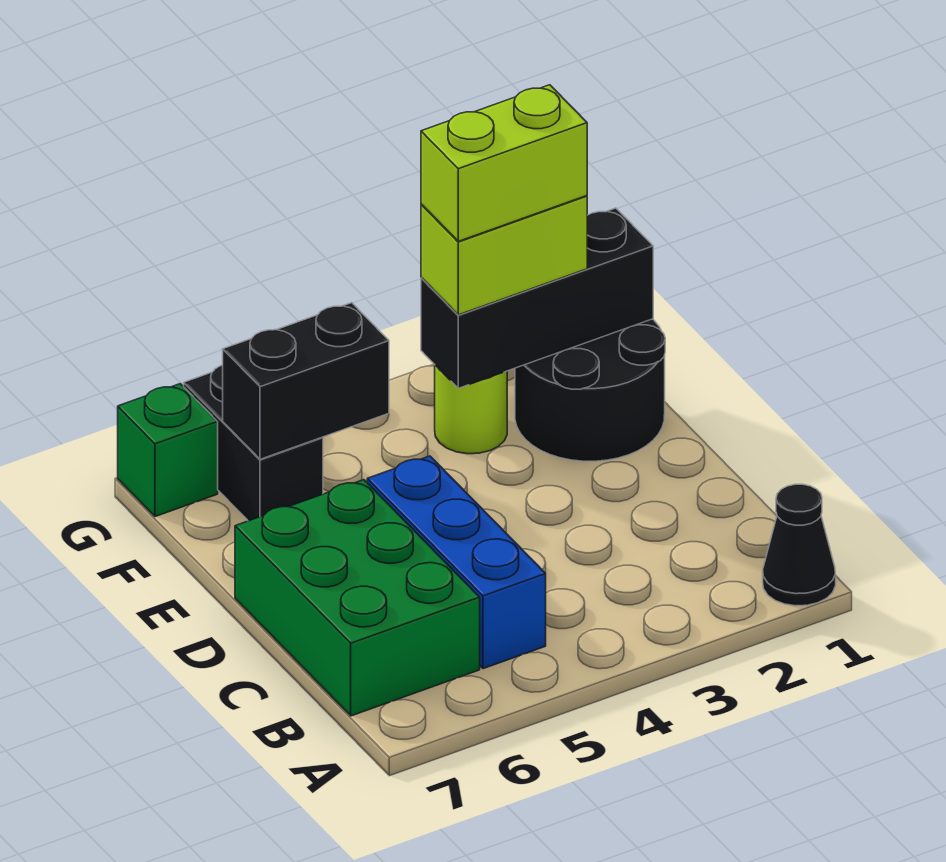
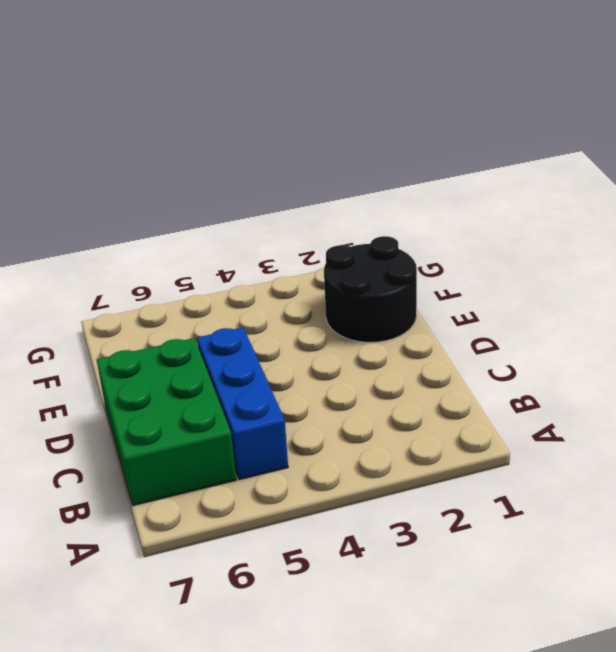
none -> black 1x1 cone [763,484,836,606]
none -> lime 1x1 round brick [435,365,507,454]

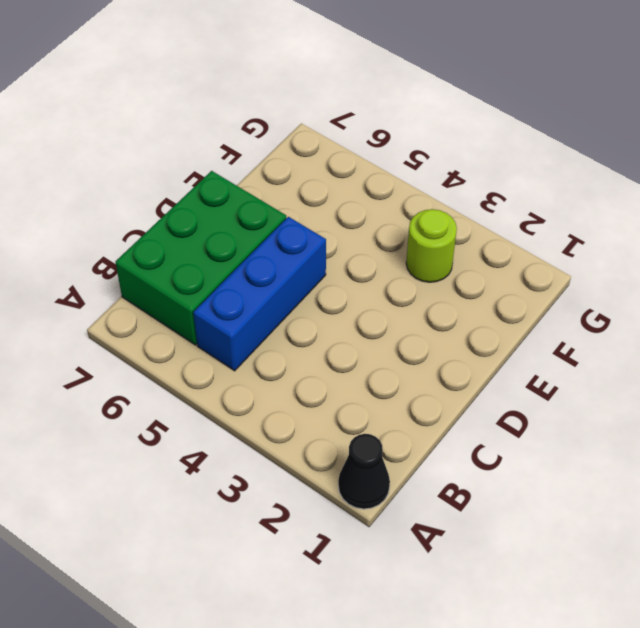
none -> black 2x2 round brick [515,319,665,461]
none -> black 1x2 brick [184,365,323,521]

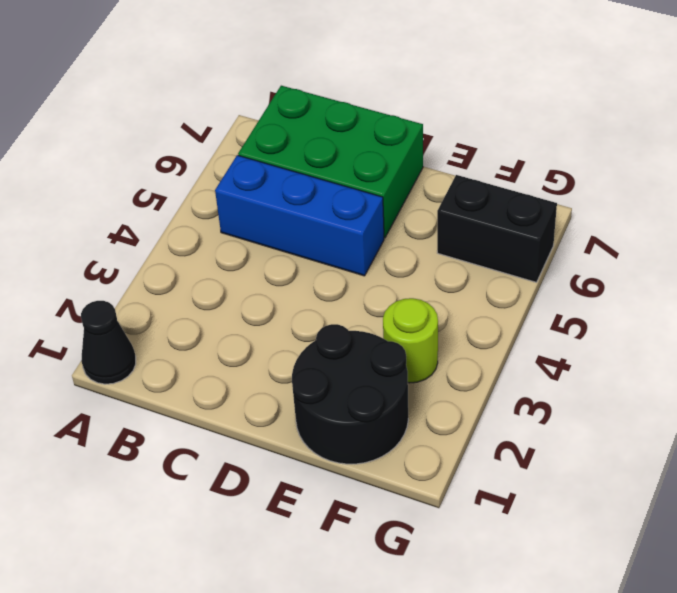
none -> green 1x1 brick [118,384,218,517]
none -> black 1x3 brick [421,208,653,388]

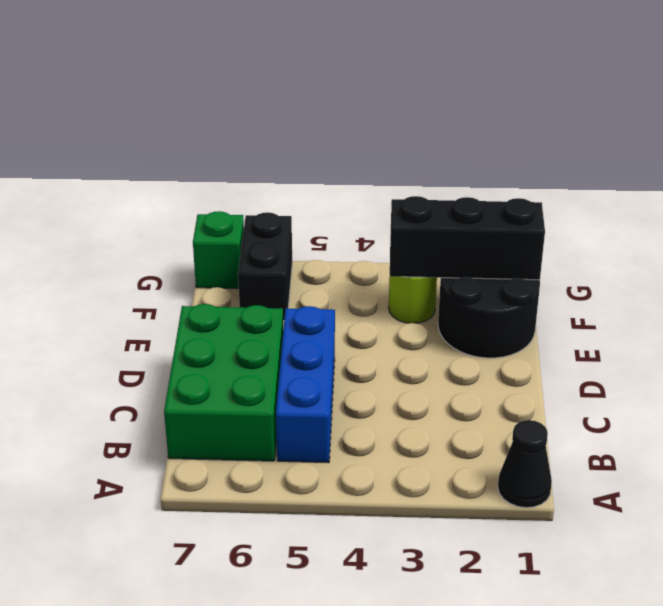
none -> black 1x2 brick [223,303,389,459]
none -> lime 1x2 brick [421,196,587,315]

